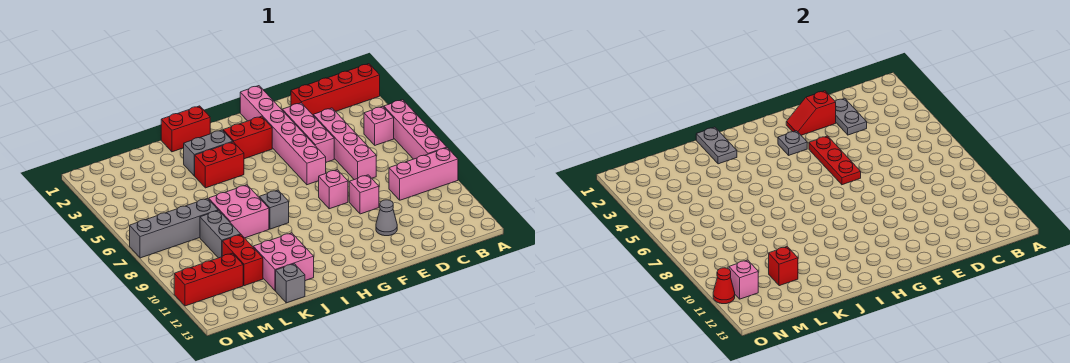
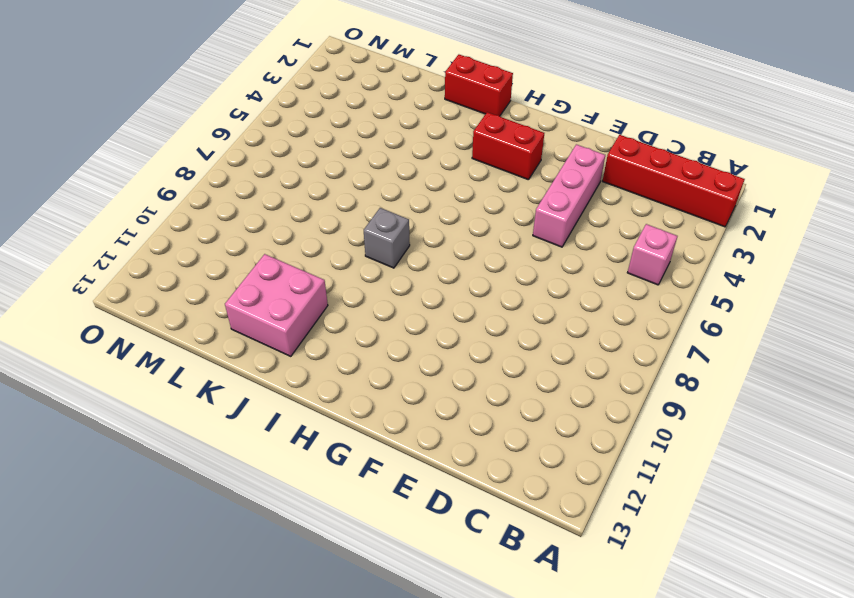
none -> pink 1x4 brick [384,100,447,159]
none -> pink 1x3 brick [389,148,458,200]
none -> pink 1x4 brick [313,108,376,180]
none -> pink 1x1 brick [349,175,379,214]

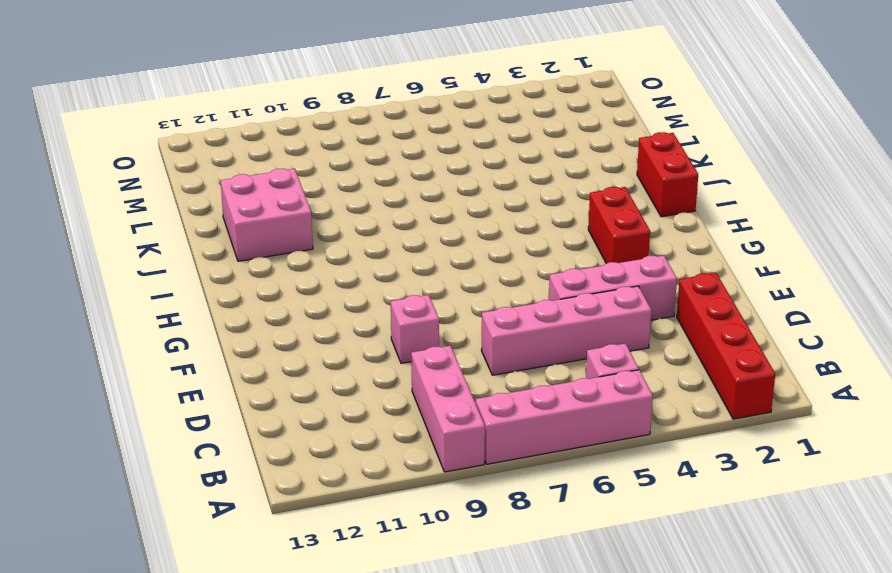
none -> grey 1x1 cone [376,200,397,236]
none -> pink 1x6 brick [240,86,326,185]
none -> pink 1x1 brick [319,170,348,209]
none -> grey 1x2 brick [184,130,233,176]

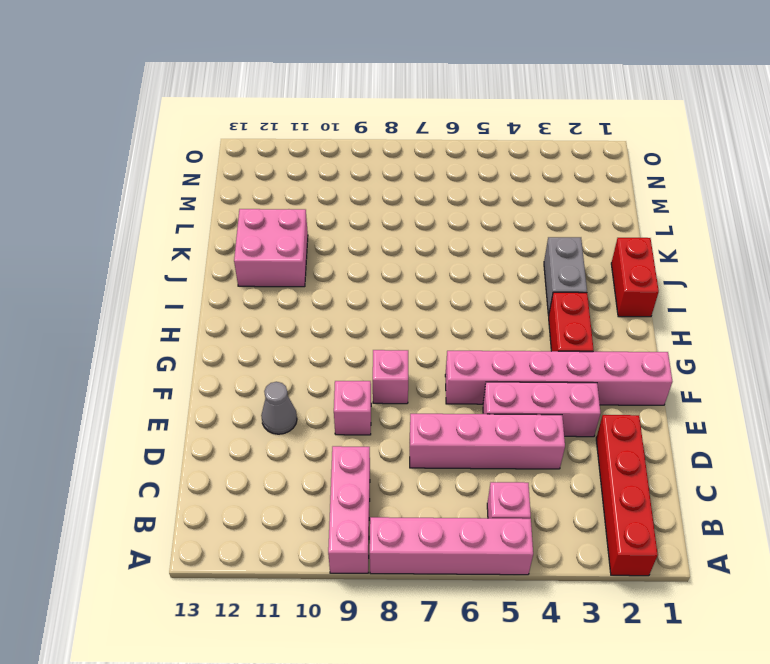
none -> red 1x2 brick [195,142,244,188]
none -> grey 1x1 brick [259,190,289,229]
none -> pink 2x2 brick [209,185,269,238]
none -> grey 1x1 brick [276,264,305,303]

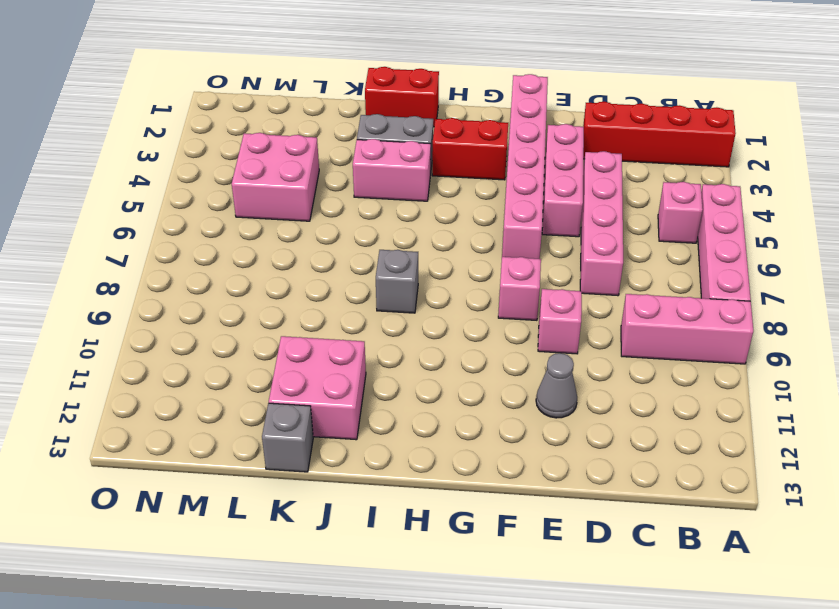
pink 1x2 brick [353,139,431,201] -> red 1x2 brick [195,142,244,188]
pink 2x2 brick [232,133,319,221] -> pink 2x2 brick moved to [209,185,269,238]
none -> grey 1x4 brick [130,198,218,258]
none -> grey 1x2 brick [200,210,241,258]
none -> red 1x2 brick [222,235,263,286]
none -> red 1x3 brick [174,253,243,306]

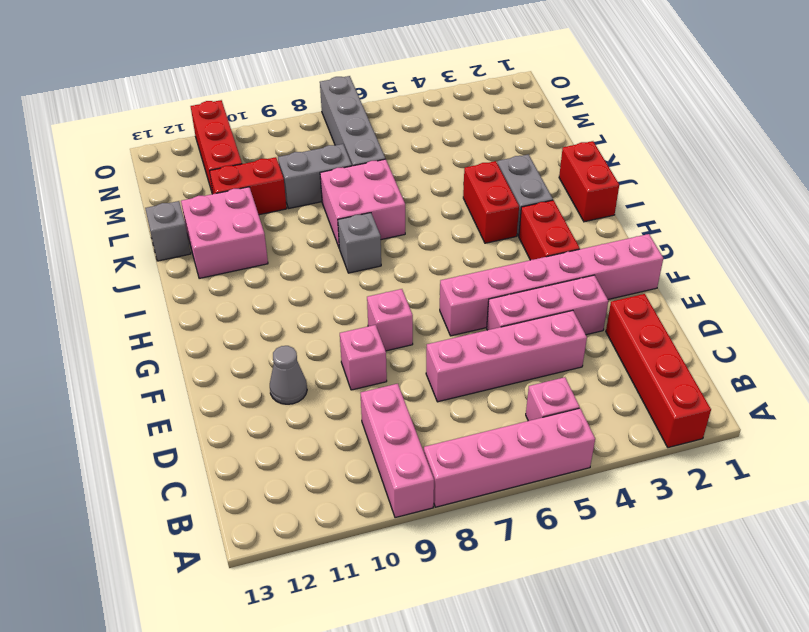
none -> grey 1x2 plate [835,98,867,135]
none -> red 1x2 slope [786,91,836,135]
none -> red 1x3 plate [809,136,861,185]
none -> grey 1x1 plate [778,131,807,155]

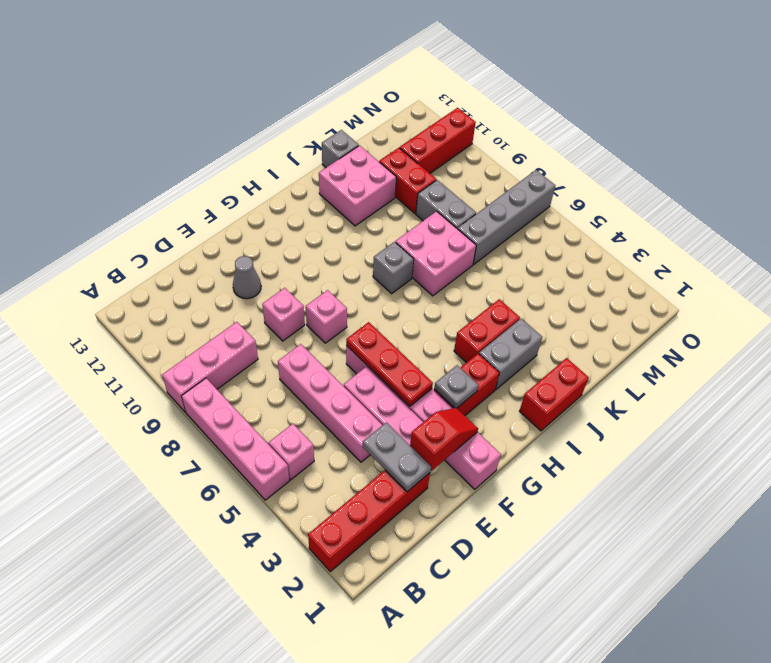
none -> grey 1x2 plate [696,127,737,164]
none -> red 1x1 brick [769,247,798,286]
none -> pink 1x1 brick [729,260,758,299]
none -> red 1x1 cone [713,268,735,304]

